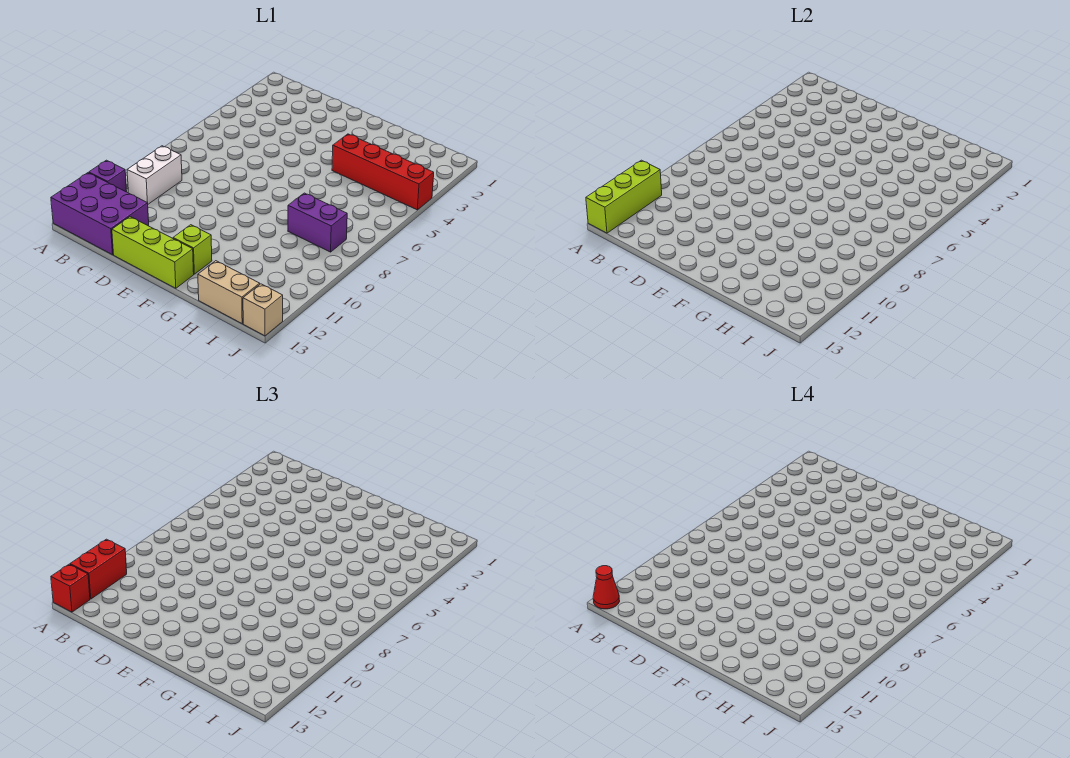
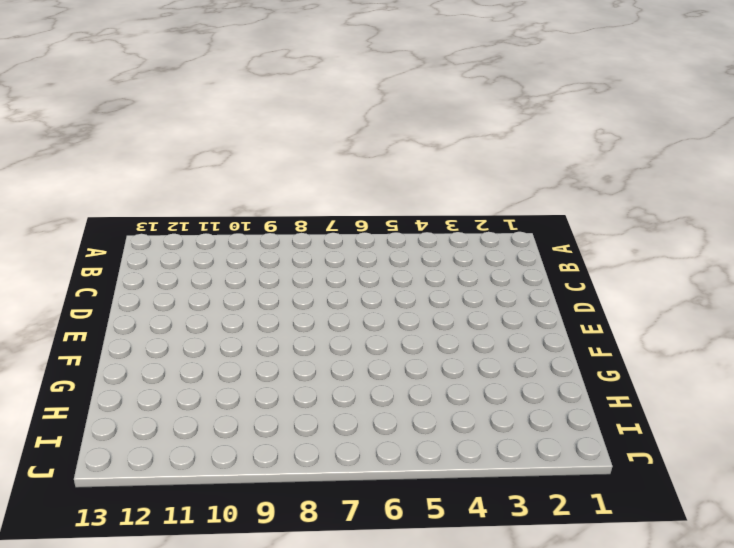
none -> purple 1x1 brick [89,160,127,192]
none -> purple 2x3 brick [51,173,149,255]
none -> white 1x2 brick [127,146,182,204]

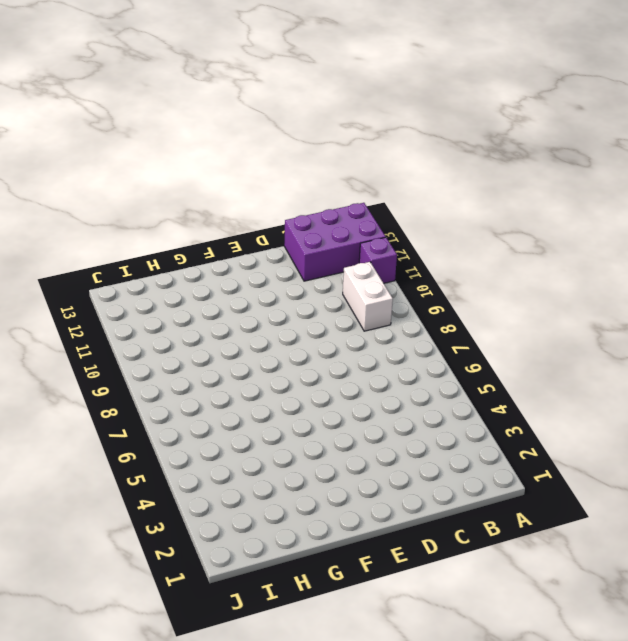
none -> lime 1x3 brick [112,217,194,288]
none -> lime 1x1 brick [173,225,212,274]
none -> red 1x4 brick [332,134,434,210]

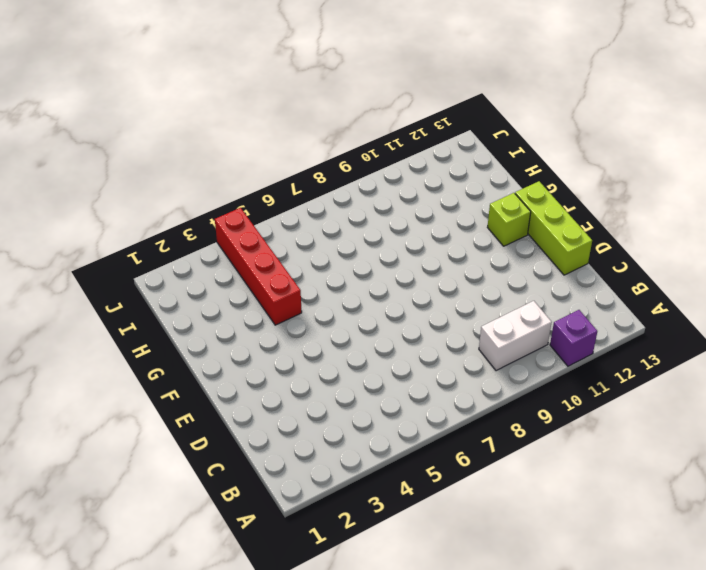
none -> purple 2x3 brick [51,173,149,255]
none -> purple 1x2 brick [288,193,347,252]
none -> tan 1x2 brick [198,261,260,324]

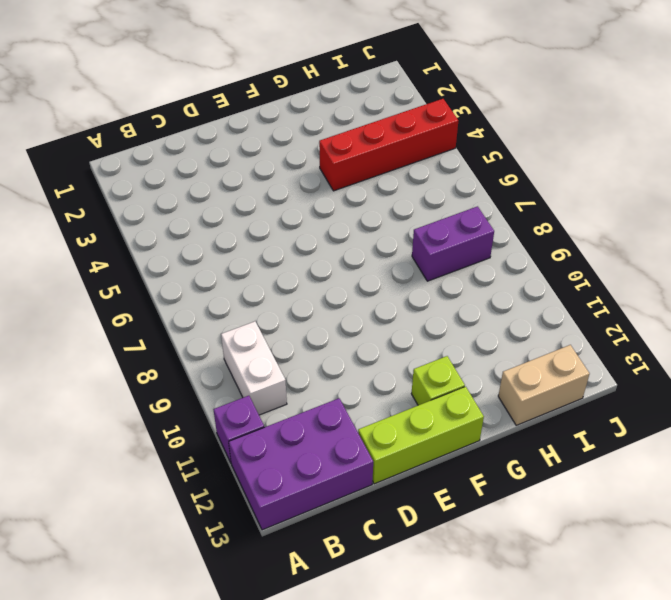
none -> tan 1x1 brick [243,284,283,336]
none -> lime 1x3 brick [586,160,662,233]
none -> red 1x2 brick [70,539,127,599]

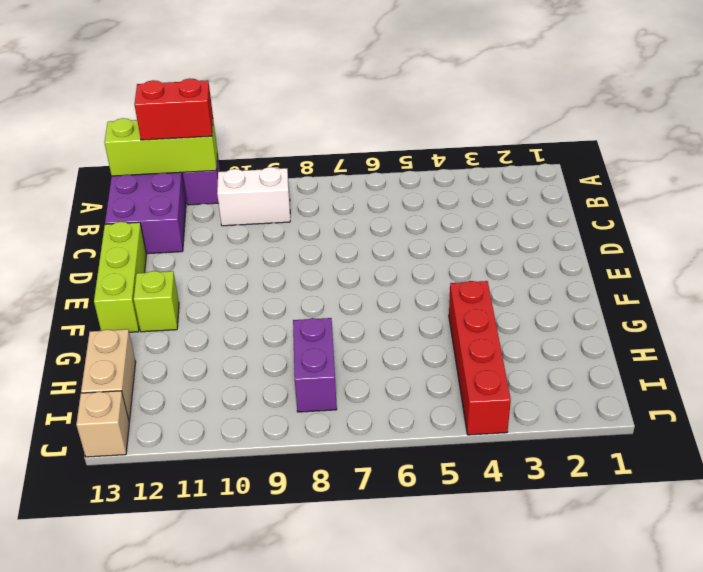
none -> red 1x1 brick [51,564,90,612]
none -> red 1x1 cone [593,566,620,609]

